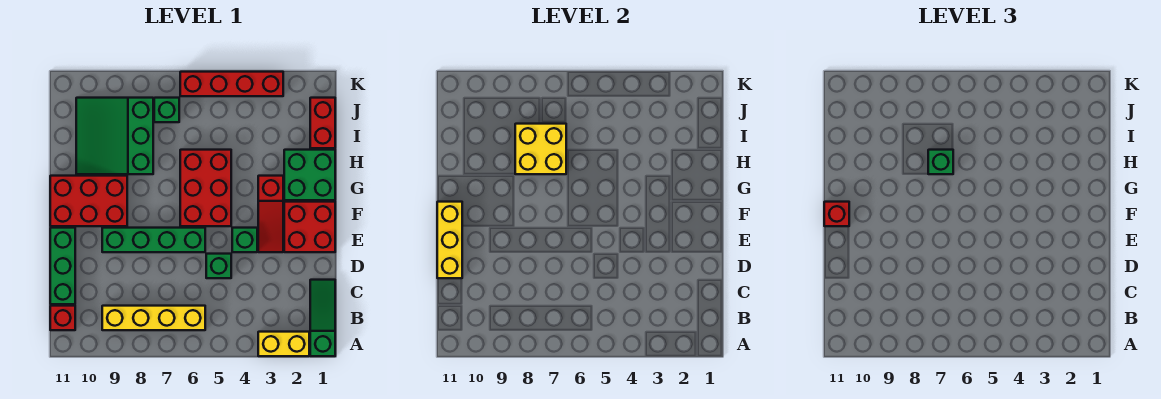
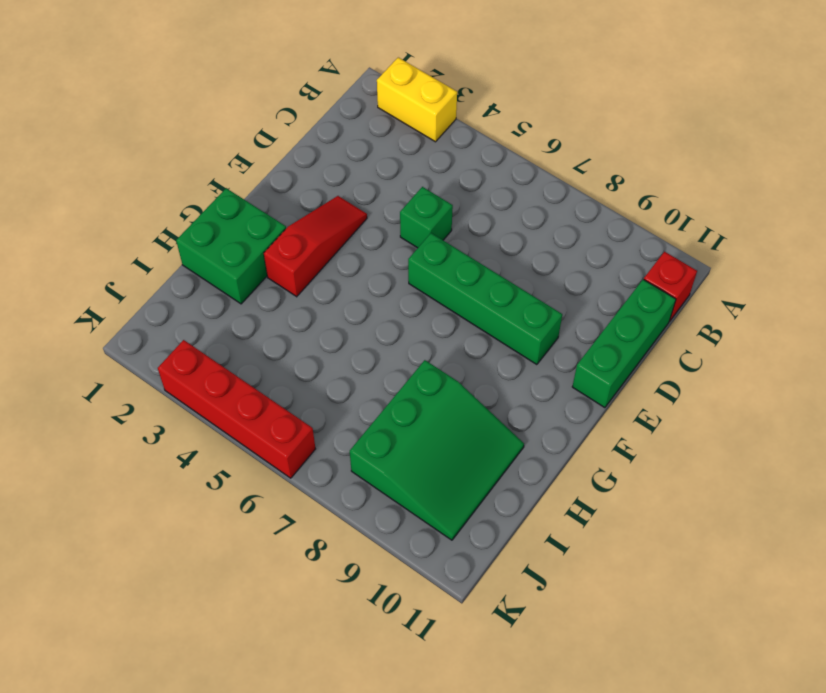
none -> green 1x3 slope [310,280,335,356]
none -> yellow 1x4 brick [102,306,205,330]
none -> red 2x2 brick [284,202,335,252]

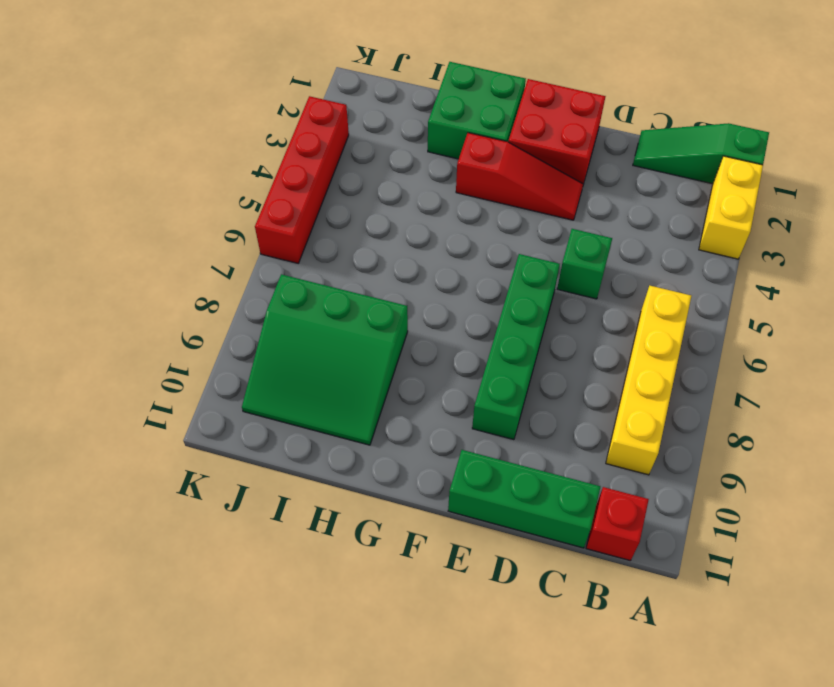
none -> green 1x1 brick [232,228,257,252]
none -> red 2x3 brick [180,150,231,226]
none -> red 2x3 brick [50,176,127,226]

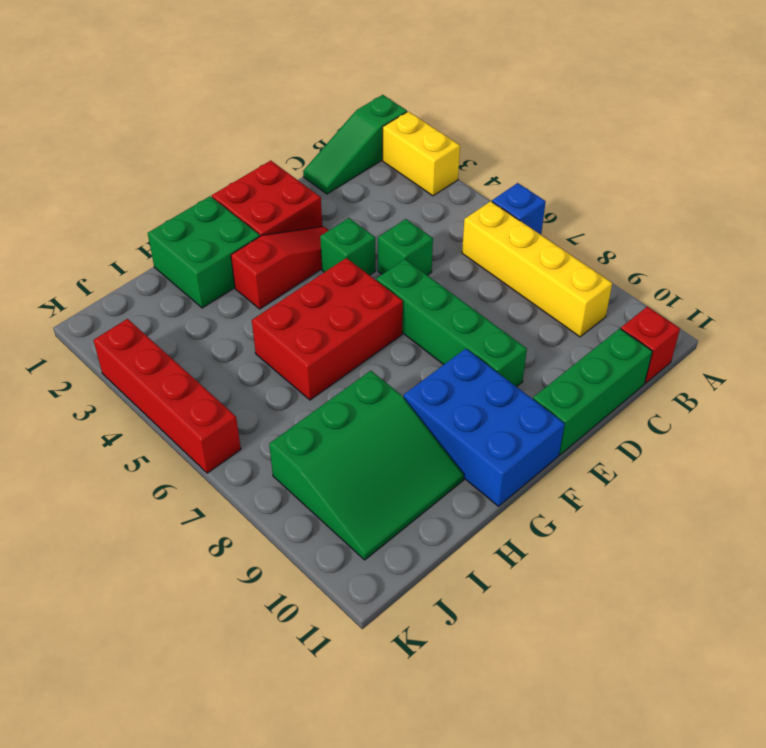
blue 1x1 brick [492,183,546,235] -> none
blue 2x3 brick [404,349,564,506] -> red 2x3 brick [50,176,127,226]
none -> red 1x2 brick [310,98,335,148]
none -> green 1x1 brick [154,98,179,122]
none -> yellow 1x3 brick [437,202,462,278]

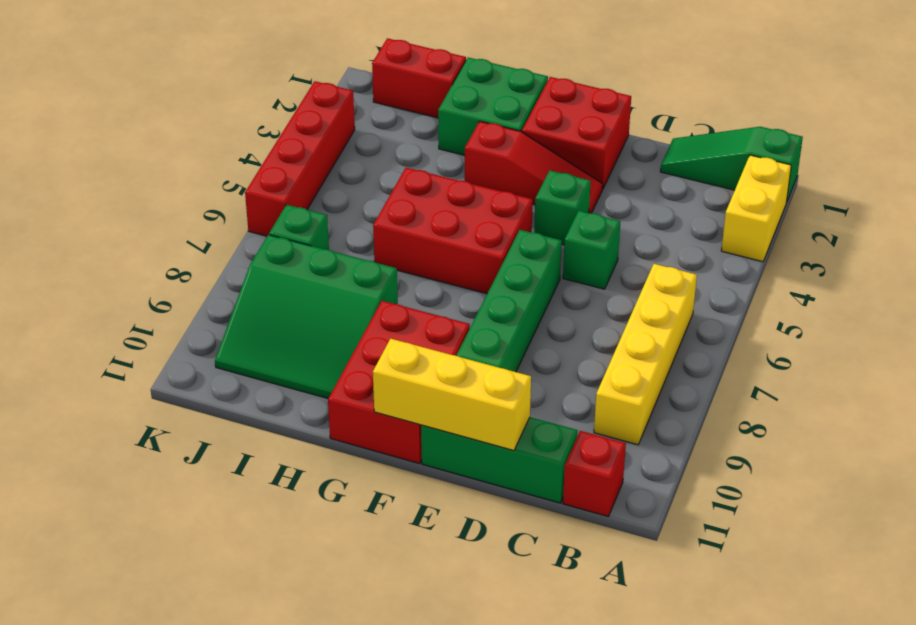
none -> yellow 2x2 brick [515,124,566,174]
none -> red 1x1 brick [824,202,849,226]
none -> green 1x1 brick [928,150,953,174]

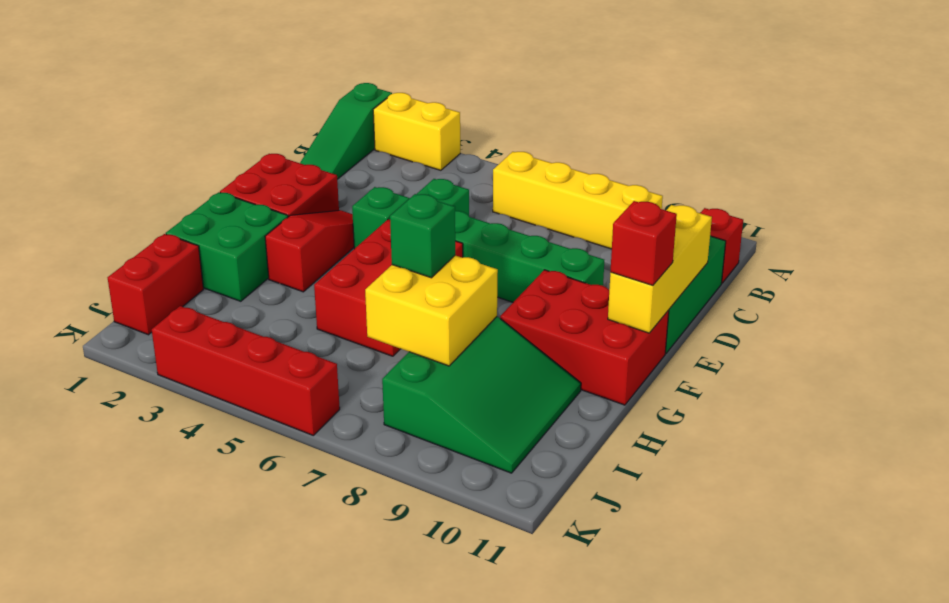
none -> green 1x1 brick [154,98,179,122]

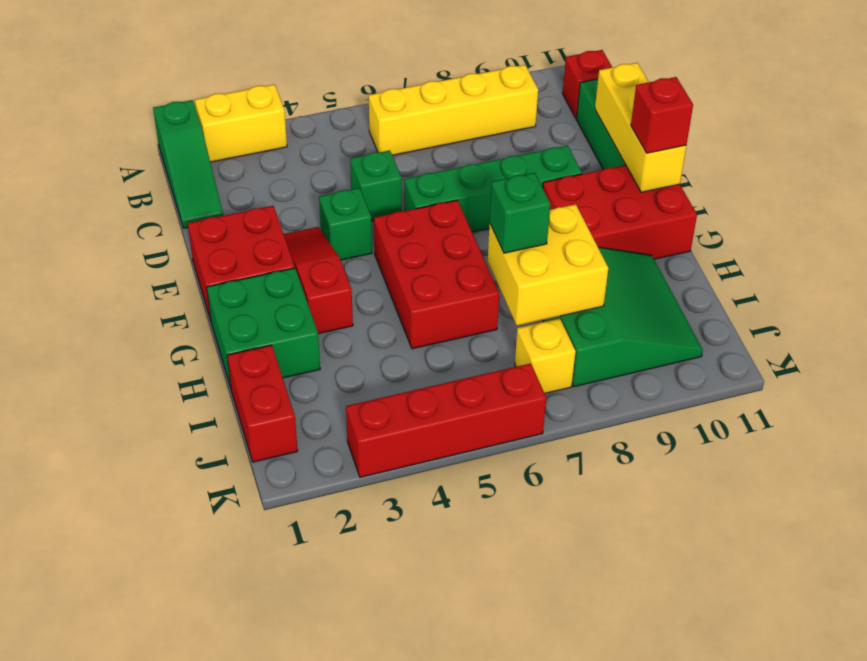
yellow 1x1 brick [515,318,576,393] -> green 1x1 brick [154,98,179,122]

